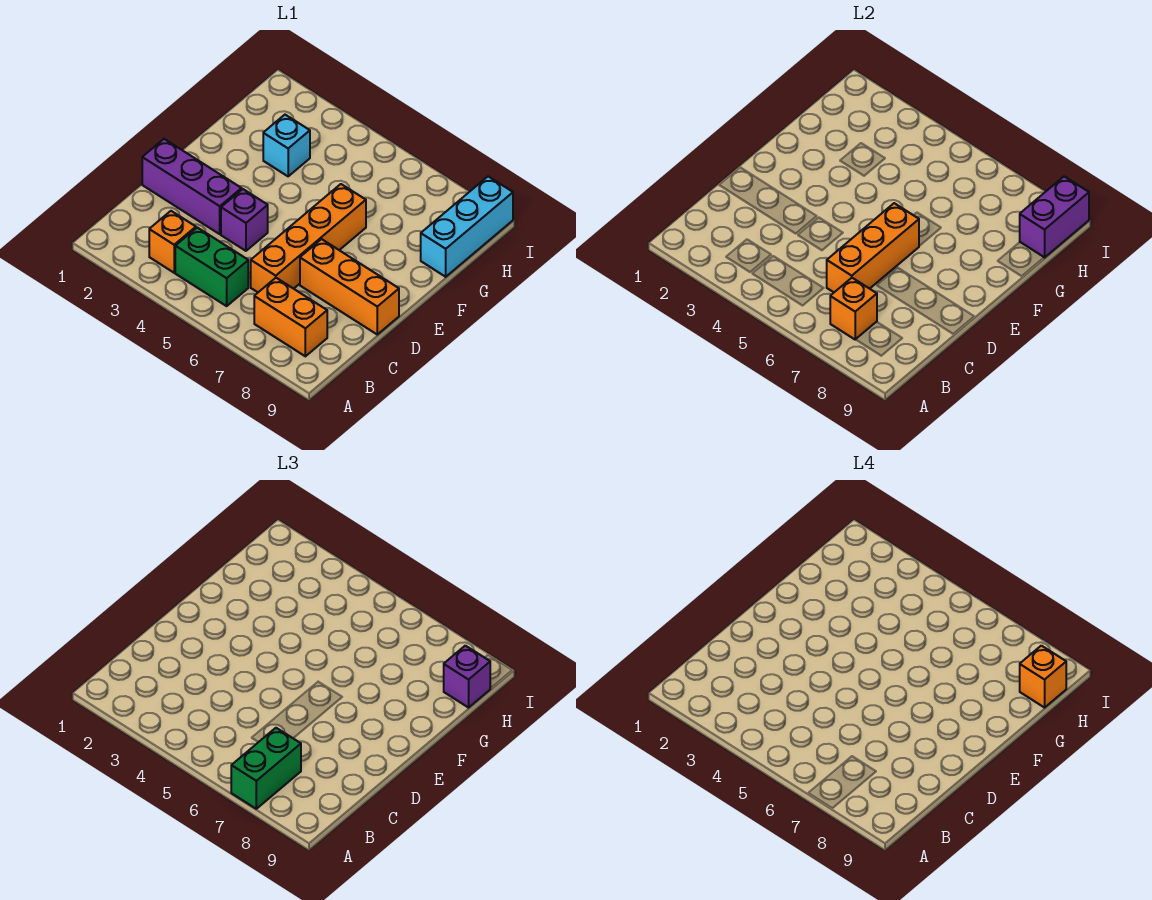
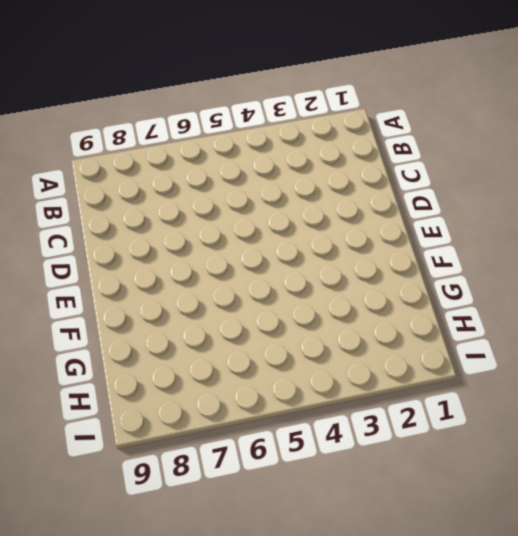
none -> orange 1x1 brick [149,211,196,273]
none -> green 1x2 brick [175,228,248,306]
none -> orange 1x2 brick [254,278,327,356]

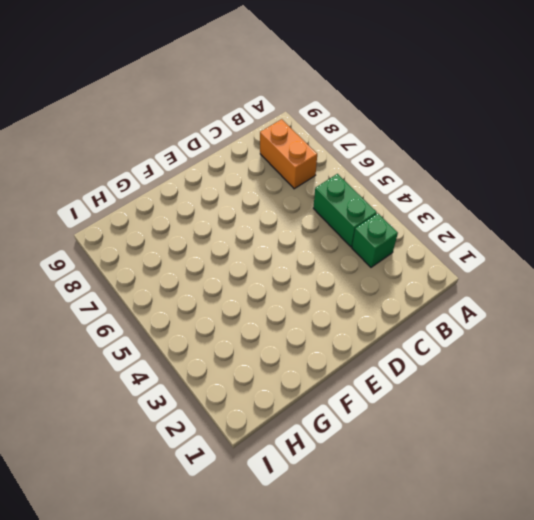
green 1x1 brick [352,213,398,267] -> orange 1x1 brick [149,211,196,273]
none -> orange 1x4 brick [251,184,366,292]
none -> purple 1x3 brick [142,139,242,234]
none -> purple 1x1 brick [221,189,268,251]

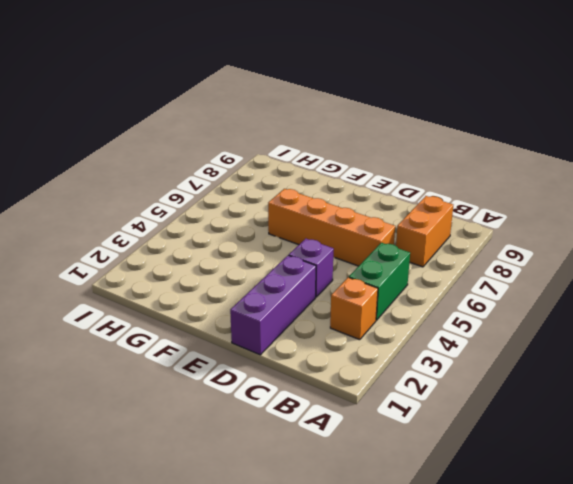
none -> orange 1x3 brick [300,239,399,334]
none -> cyan 1x1 brick [263,115,310,176]
none -> cyan 1x3 brick [421,176,513,277]

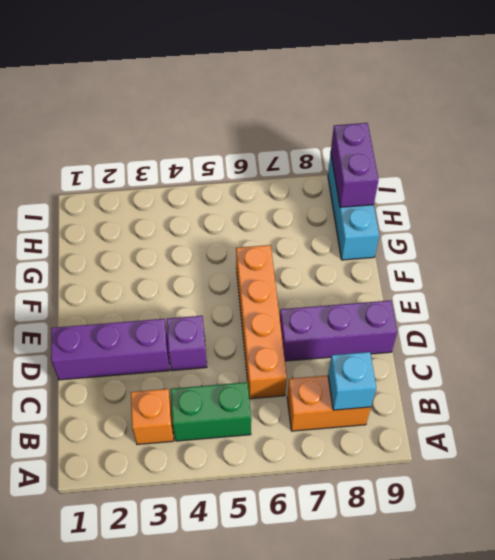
cyan 1x1 brick [328,352,376,410] -> cyan 1x1 brick moved to [263,115,310,176]
purple 1x3 brick [280,300,397,361] -> orange 1x3 brick [300,239,399,334]
none -> orange 1x1 brick [830,278,877,339]
none -> orange 1x3 brick [827,203,919,292]
none -> green 1x2 brick [231,728,301,809]

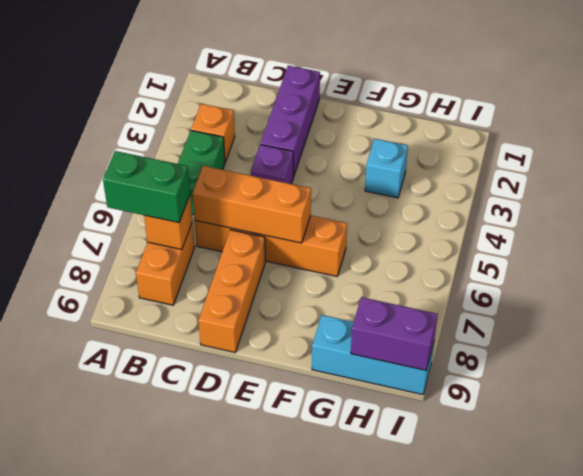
none -> purple 1x1 brick [444,646,490,708]
none -> orange 1x1 brick [1020,646,1066,708]

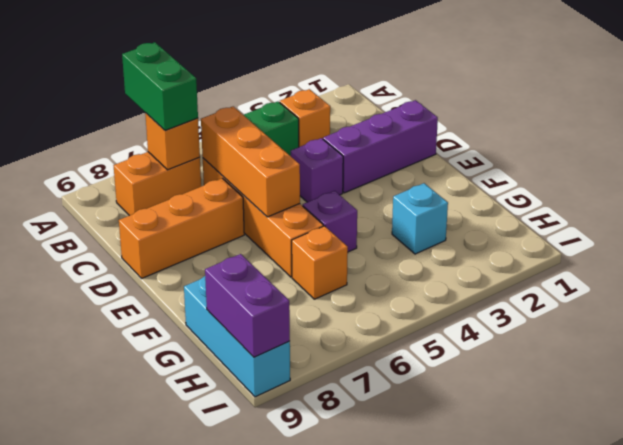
purple 1x1 brick [303,191,357,252] -> purple 1x1 brick moved to [444,646,490,708]
orange 1x1 brick [292,226,348,299] -> orange 1x1 brick moved to [1020,646,1066,708]

